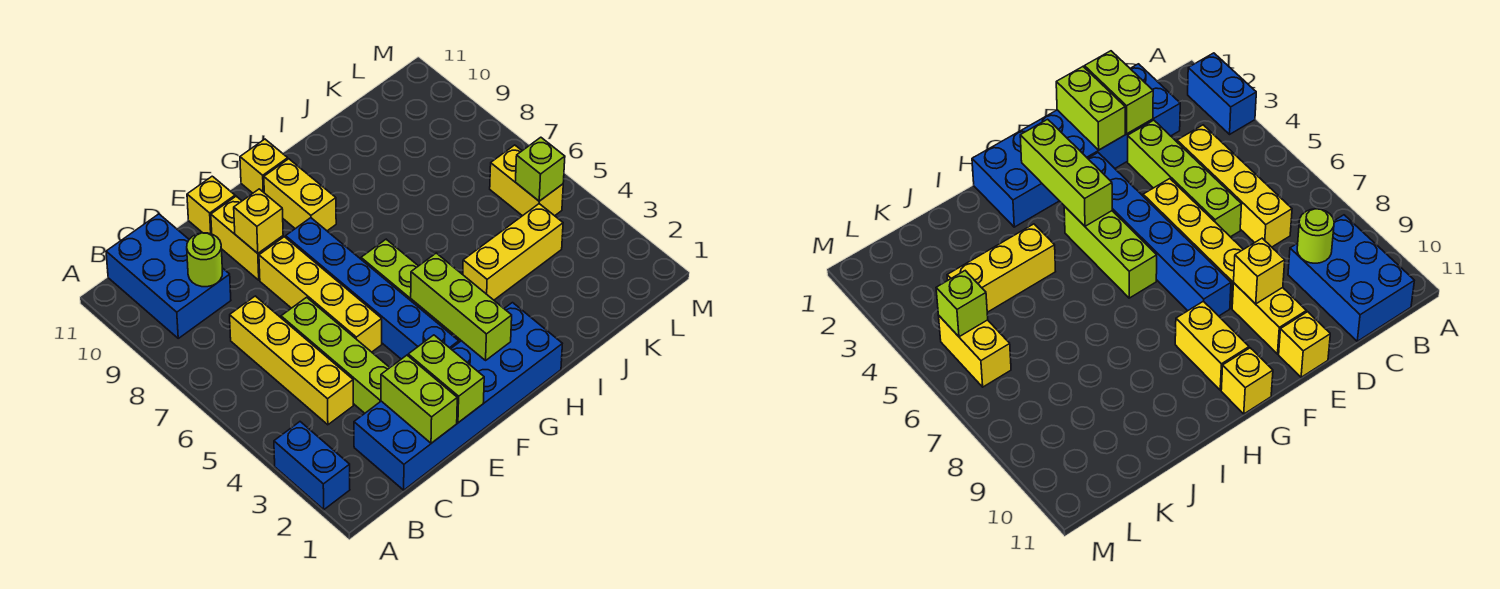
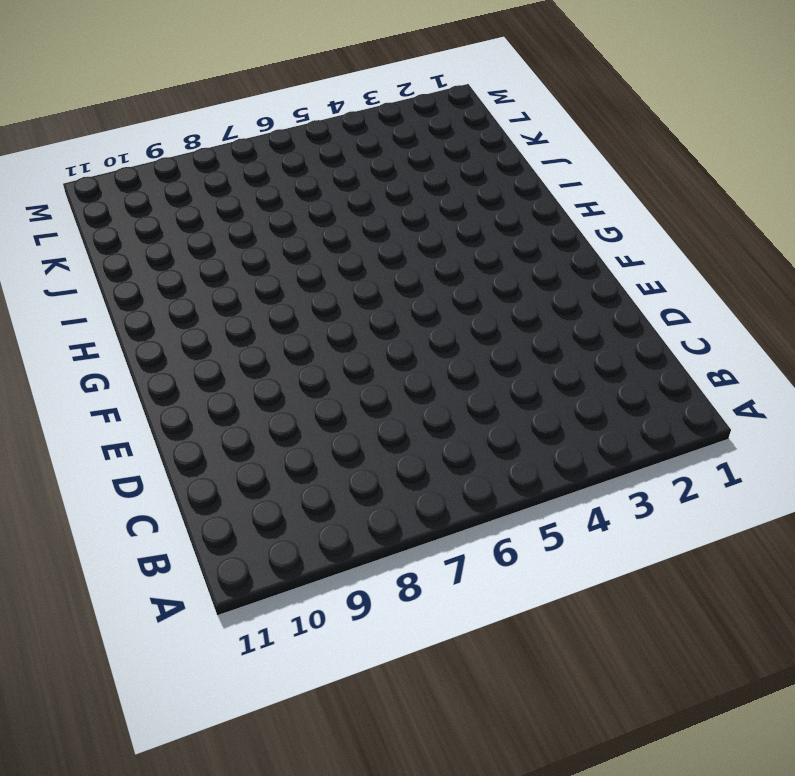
none -> blue 1x2 brick [274,422,350,510]
none -> blue 2x3 brick [106,214,231,338]
none -> blue 2x6 brick [354,303,562,490]

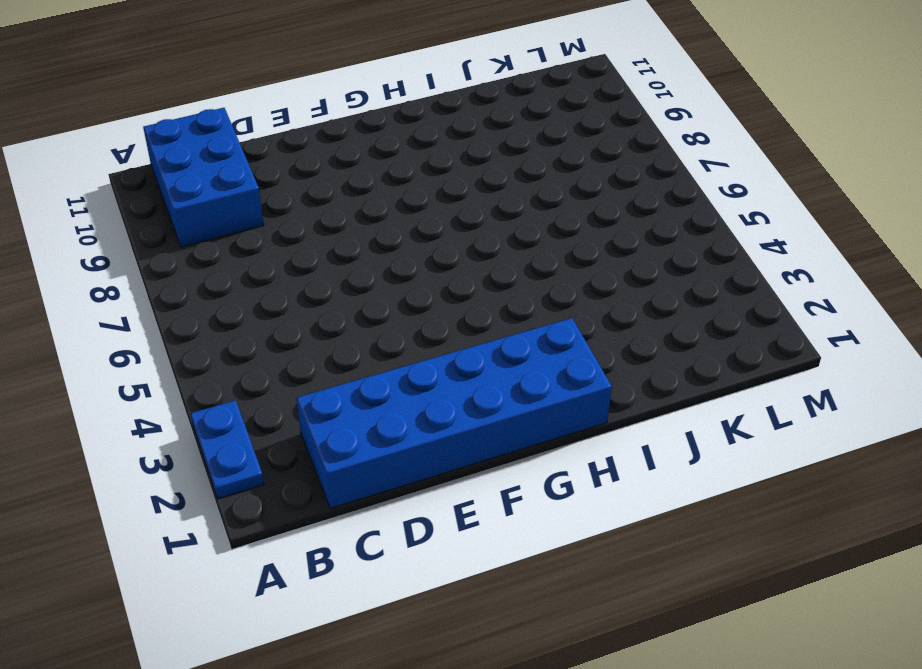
blue 1x2 plate [190,400,264,499] -> blue 1x2 brick [274,422,350,510]
none -> yellow 1x4 brick [230,296,353,425]
none -> lime 1x4 brick [281,297,390,413]
none -> yellow 1x4 brick [259,237,382,352]

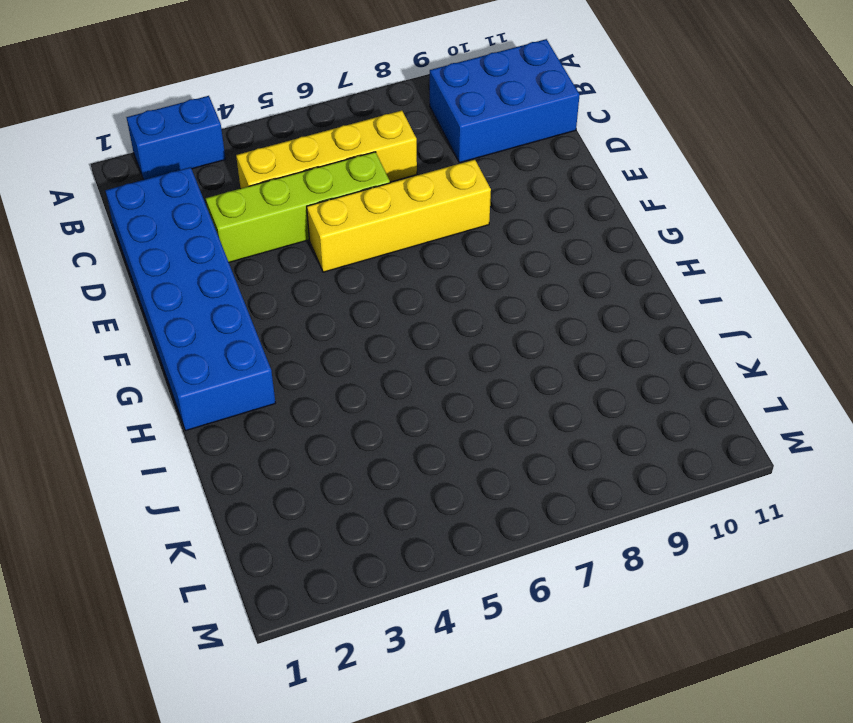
none -> yellow 1x2 brick [211,196,283,280]
none -> yellow 1x1 brick [187,176,235,234]
none -> blue 1x6 brick [286,218,459,359]

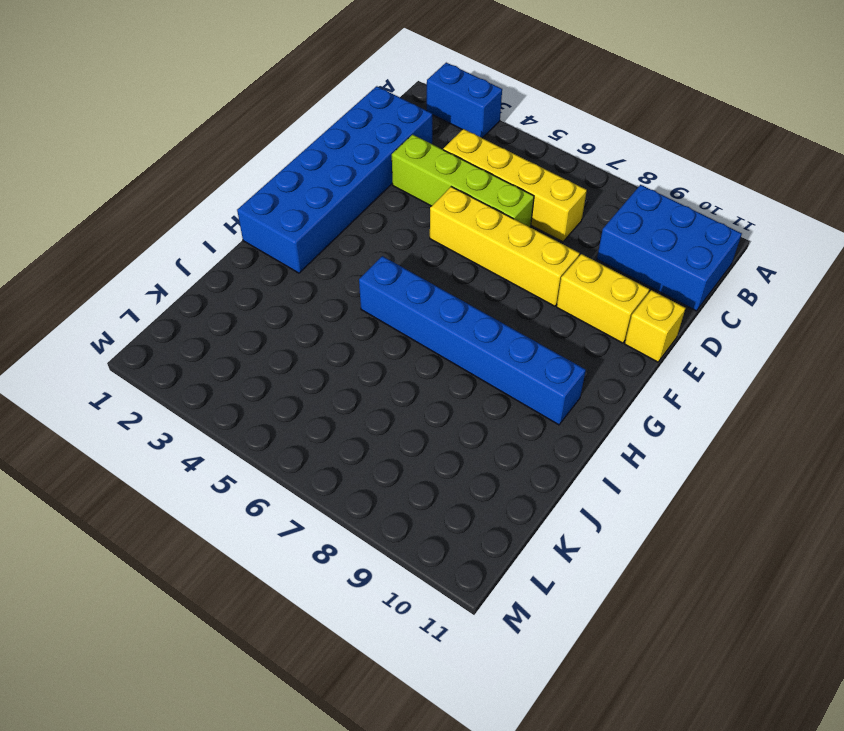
blue 1x6 brick [359,256,586,425] -> blue 1x6 brick moved to [286,218,459,359]
none -> lime 1x3 brick [361,239,451,333]
none -> yellow 1x2 brick [264,159,336,231]
none -> yellow 1x1 brick [240,139,288,193]

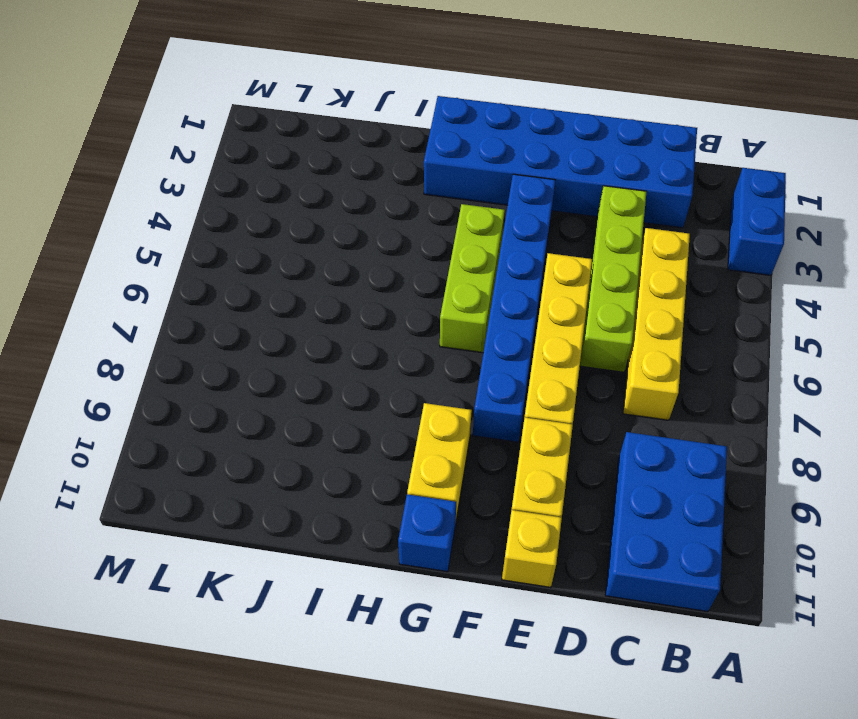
blue 1x1 brick [398,494,456,572] -> yellow 1x1 brick [240,139,288,193]
none -> yellow 1x3 brick [463,204,563,300]
none -> yellow 1x2 brick [490,145,563,216]
none -> lime 1x1 round brick [187,233,222,287]

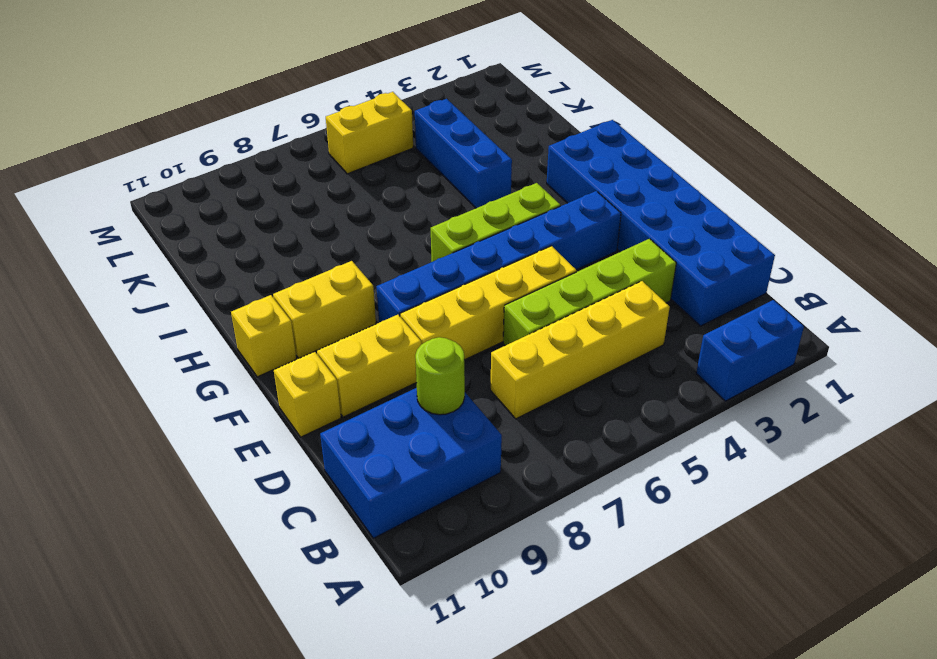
blue 1x3 brick [415,99,512,208] -> yellow 1x3 brick [463,204,563,300]
none -> lime 1x2 brick [381,355,457,443]
none -> lime 1x2 brick [408,335,484,423]
none -> yellow 1x1 brick [234,189,283,253]

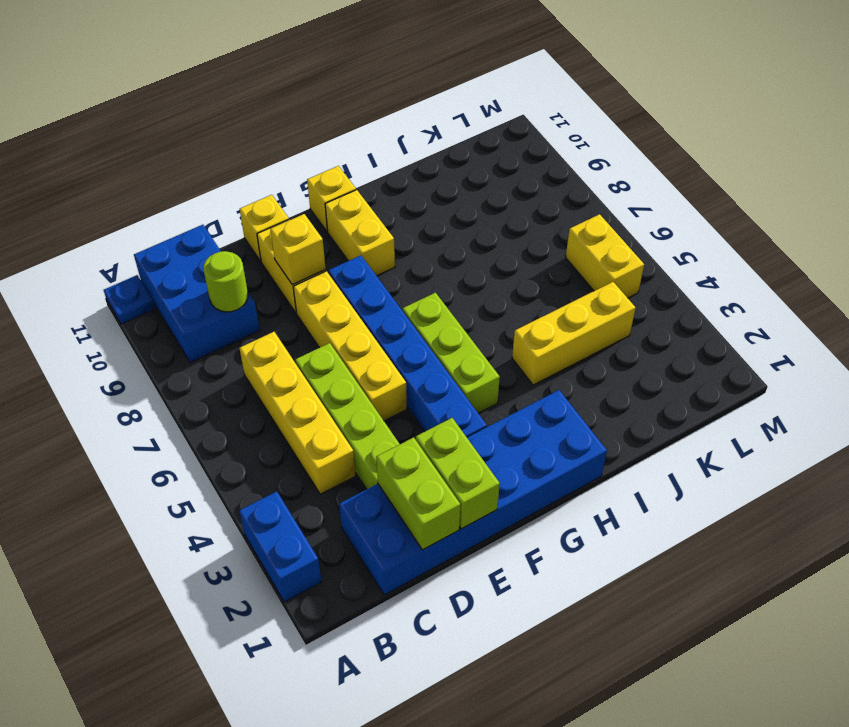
blue 1x1 plate [104,275,155,324] -> none
none -> lime 1x3 brick [411,253,512,360]
none -> lime 1x1 brick [515,137,565,201]

